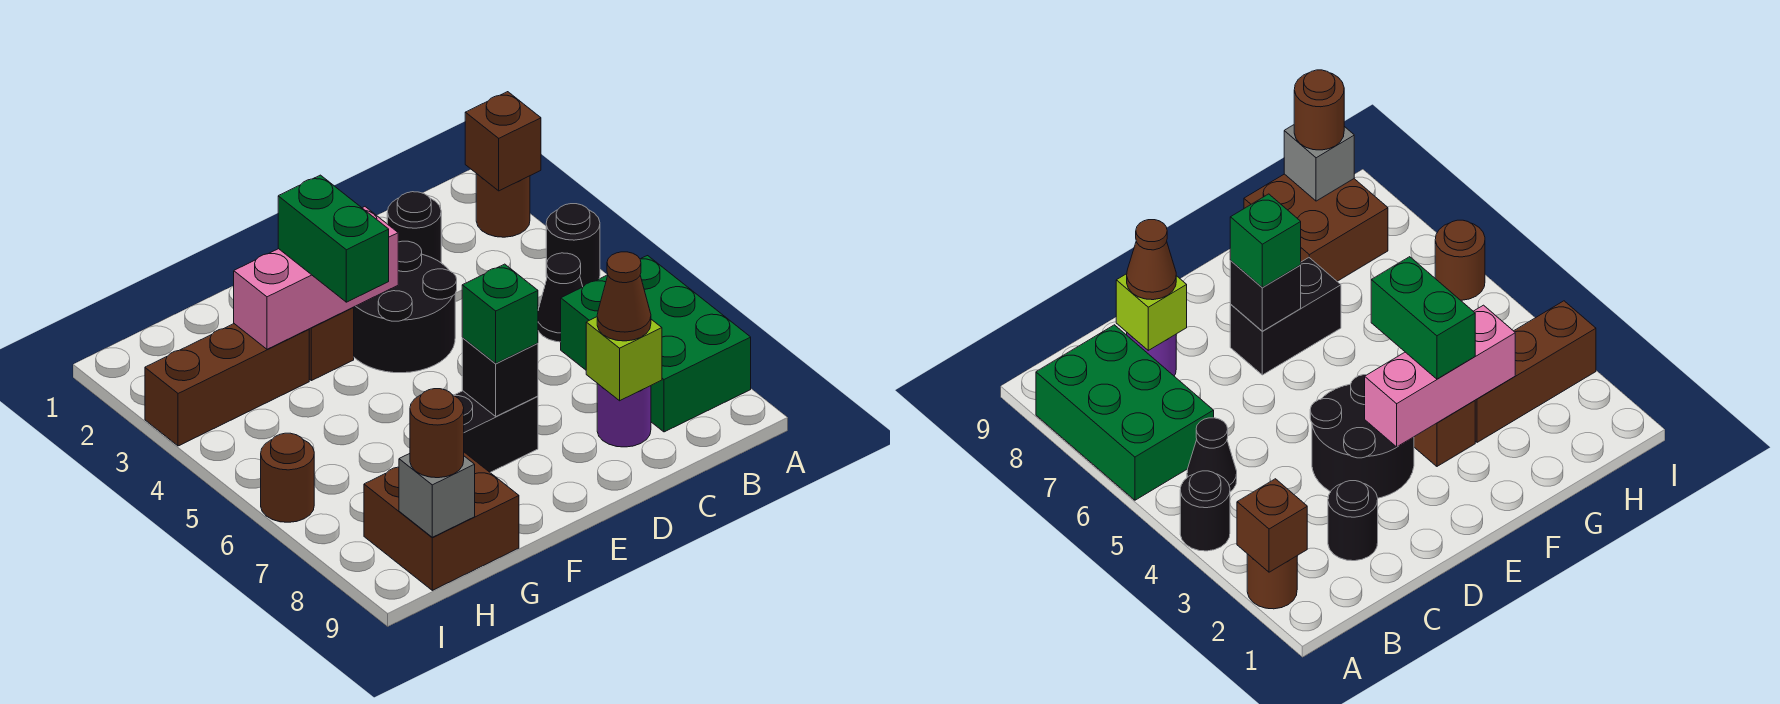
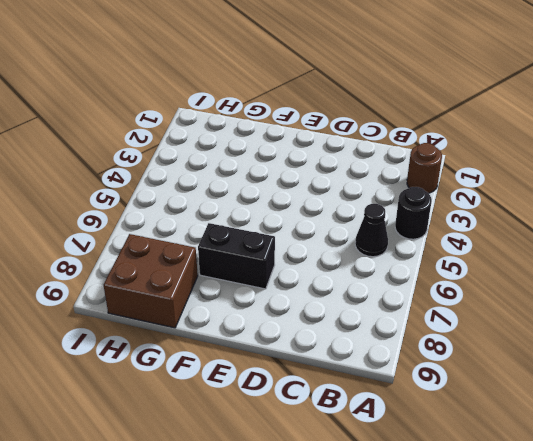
none -> green 2x3 brick [561,256,751,432]
none -> black 1x1 round brick [387,192,441,263]
none -> purple 1x1 round brick [597,383,651,447]

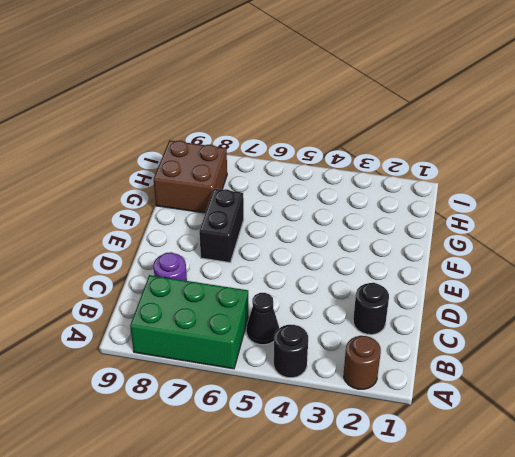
none -> black 2x2 round brick [353,241,457,373]
none -> brown 1x1 brick [309,308,354,381]
none -> brown 1x3 brick [145,324,309,446]

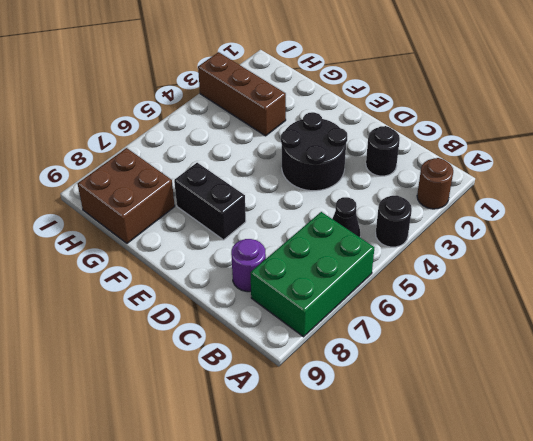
none -> brown 1x1 brick [309,308,354,381]
none -> brown 1x1 round brick [261,433,314,522]
none -> brown 1x1 brick [465,92,541,191]

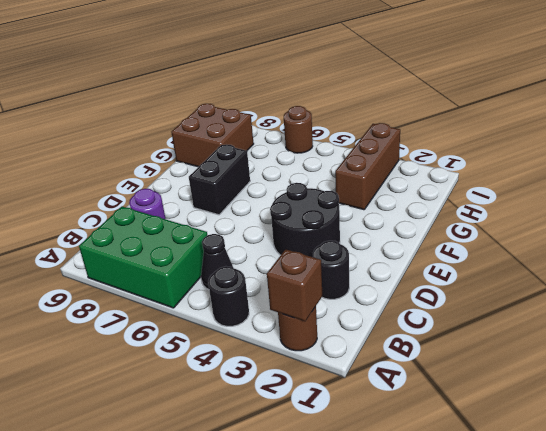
none -> brown 1x1 brick [309,308,354,381]
none -> lime 1x1 brick [586,317,662,401]
none -> pink 1x3 brick [234,207,398,349]

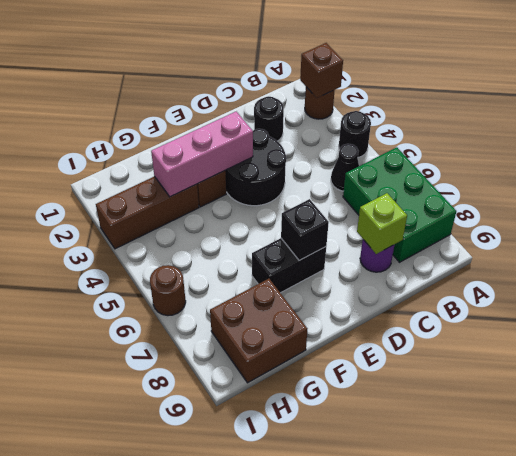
none -> grey 1x1 brick [399,454,475,537]
none -> brown 1x1 cone [597,252,651,341]
none -> green 1x1 brick [462,264,538,364]

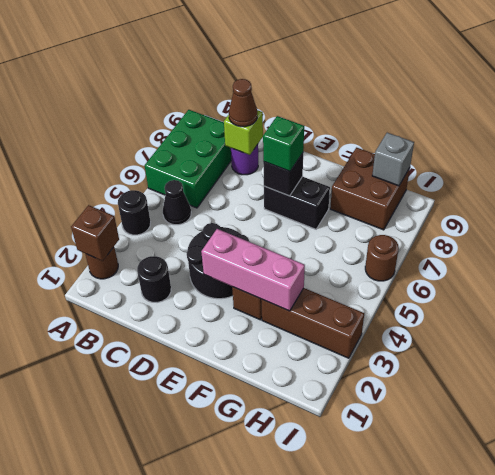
none -> green 1x2 brick [278,175,389,302]
none -> brown 1x1 round brick [410,389,464,478]

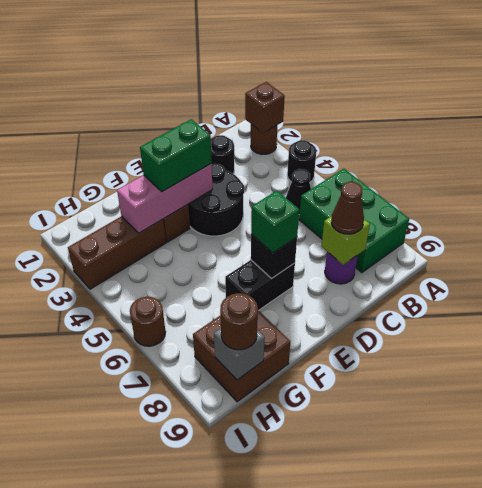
green 1x2 brick [140,119,212,192] -> green 1x2 brick turned to [278,175,389,302]

